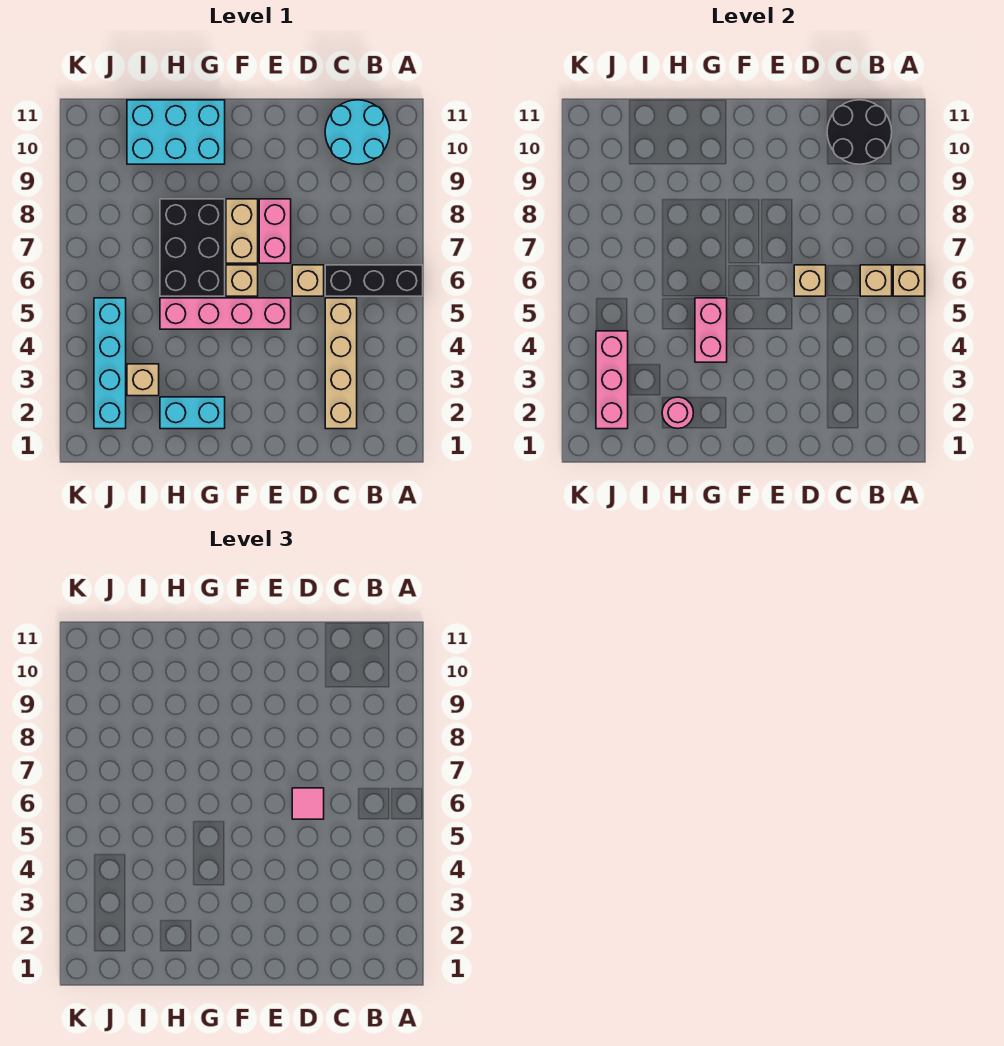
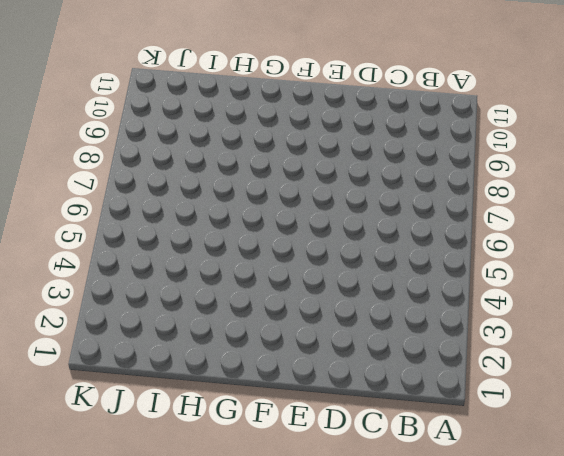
none -> black 1x3 brick [325,265,423,296]
none -> cyan 2x2 round brick [325,100,390,164]
none -> tan 1x4 brick [325,298,357,429]

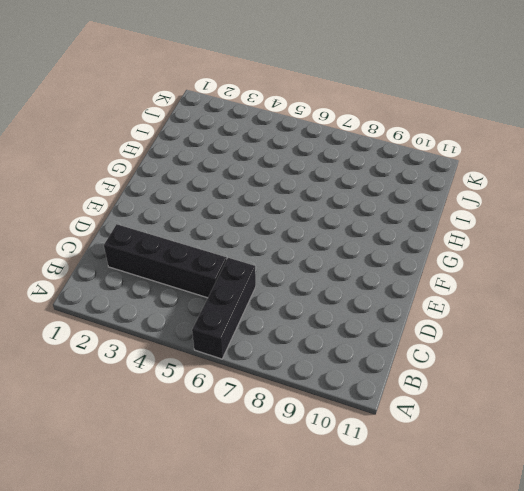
black 1x4 brick [104,224,227,298] -> tan 1x4 brick [325,298,357,429]
none -> cyan 2x2 round brick [325,100,390,164]
none -> tan 1x1 brick [292,265,324,296]
none -> pink 1x4 brick [160,298,291,329]

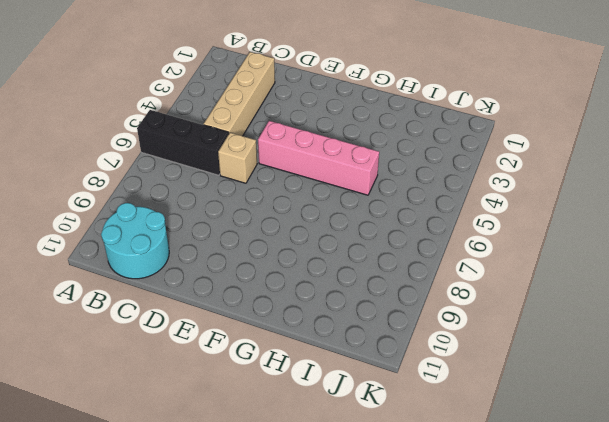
none -> pink 1x2 brick [259,199,291,263]
none -> tan 1x1 brick [226,265,258,296]
none -> tan 1x2 brick [226,199,258,263]

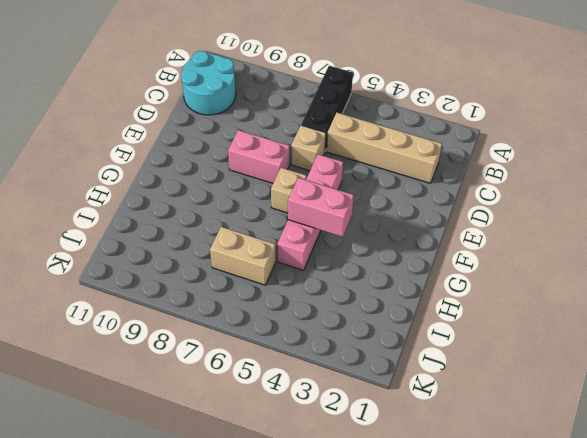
tan 1x2 brick [210,227,276,285] -> tan 1x2 brick moved to [226,199,258,263]
none -> cyan 1x2 brick [160,397,225,429]
none -> black 2x3 brick [160,199,225,296]
none -> cyan 2x3 brick [127,100,225,164]

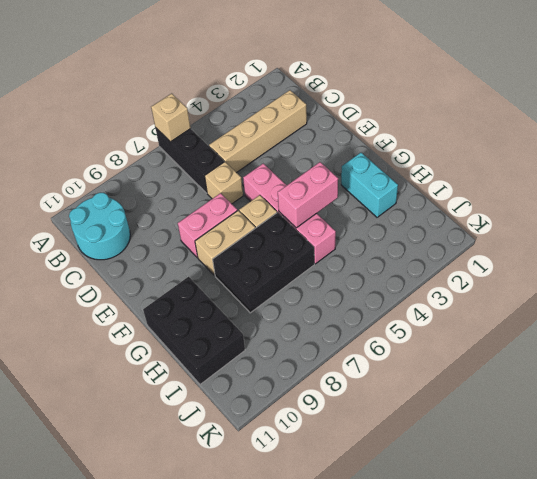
black 2x3 brick [143,277,245,385] -> cyan 2x3 brick [127,100,225,164]
none -> tan 1x1 brick [127,364,159,396]
none -> cyan 1x4 brick [94,298,126,429]
none -> tan 1x1 brick [860,265,892,296]

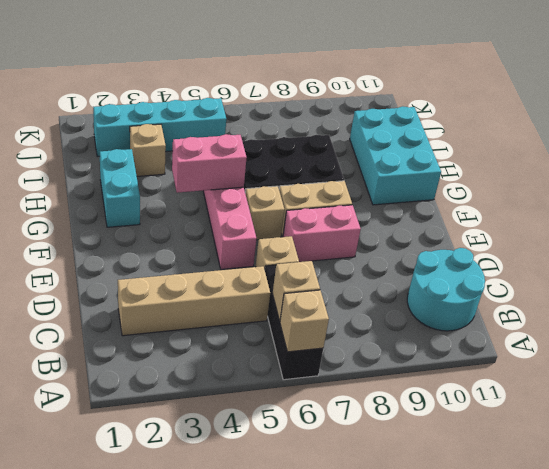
none -> black 2x2 round brick [827,100,892,164]
none -> tan 1x1 brick [794,265,826,296]
none -> pink 1x1 round brick [662,397,693,428]

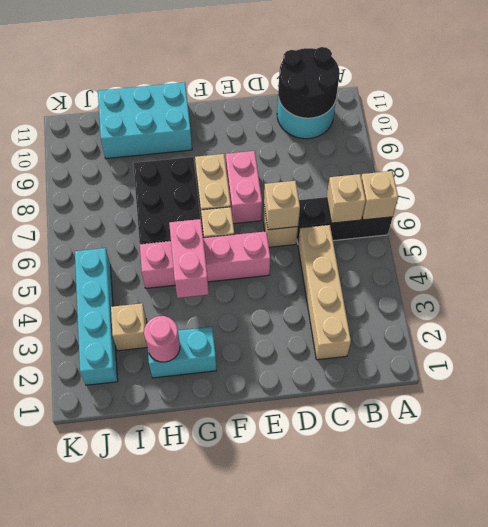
none -> pink 1x3 brick [596,331,628,429]
none -> pink 1x1 tile [292,788,324,819]

